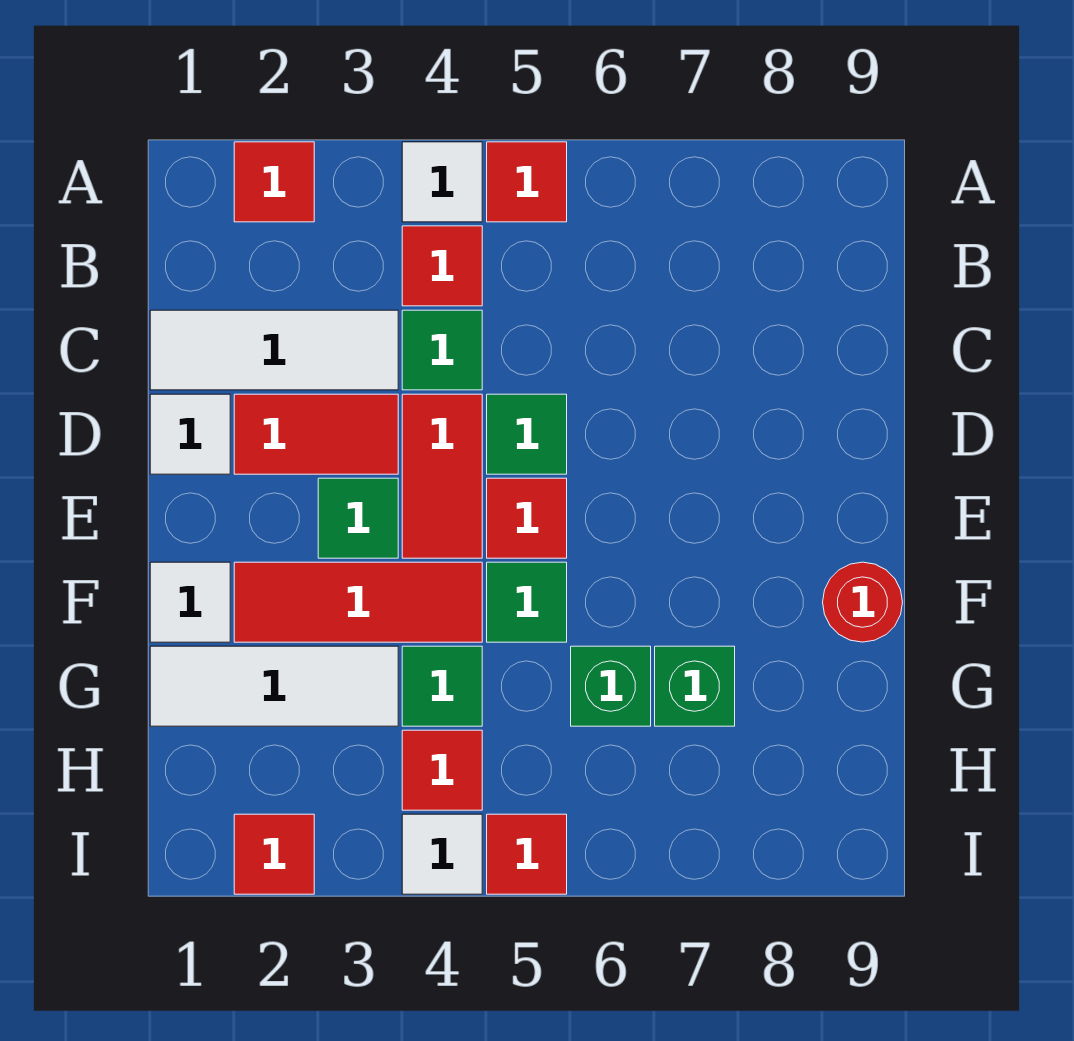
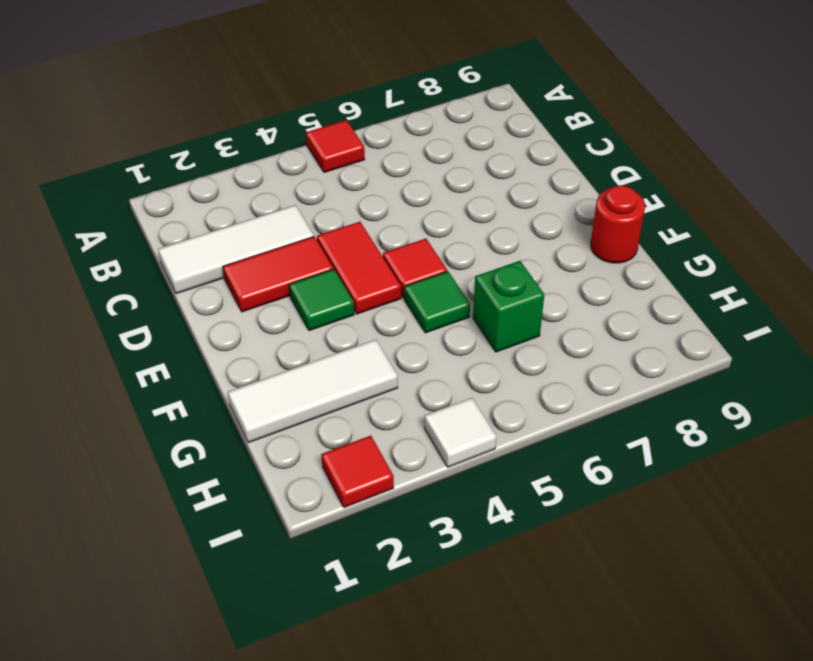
none -> red 1x1 tile [234,142,314,222]
none -> white 1x1 tile [402,142,482,222]
none -> red 1x1 tile [402,226,482,306]

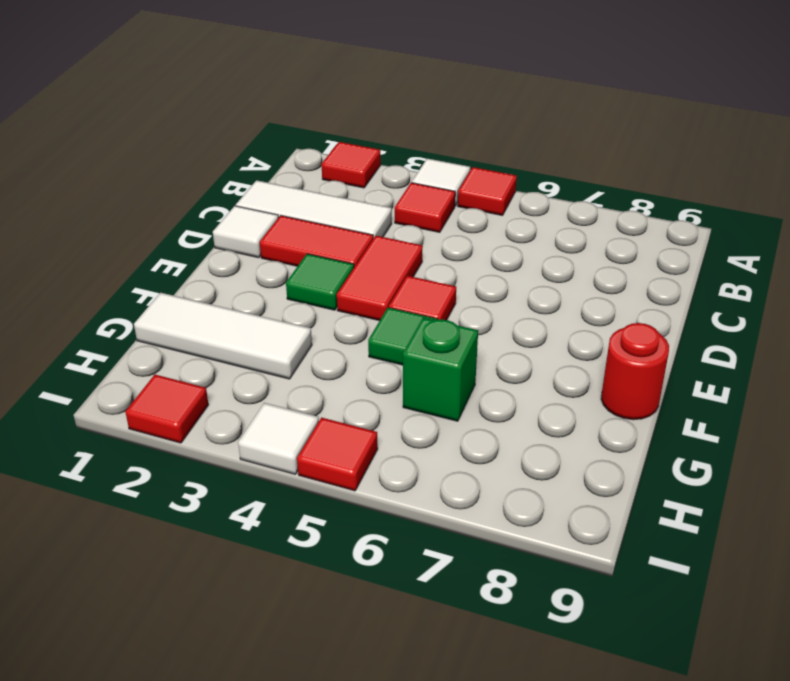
none -> green 1x1 tile [402,310,482,390]
none -> green 1x1 tile [487,394,567,474]
none -> white 1x1 tile [150,562,230,642]

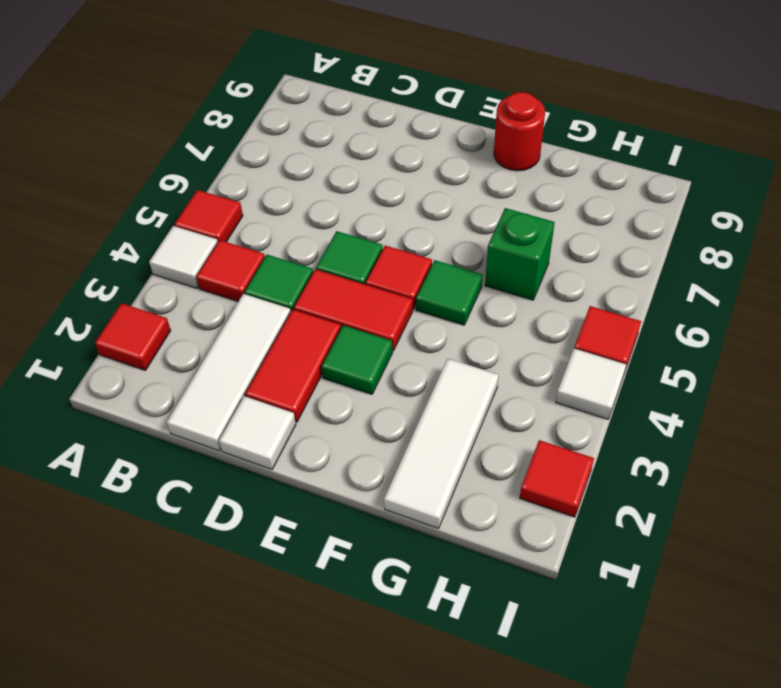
none -> white 1x1 tile [150,562,230,642]
none -> red 1x3 tile [234,562,482,642]
none -> green 1x1 tile [402,646,482,726]

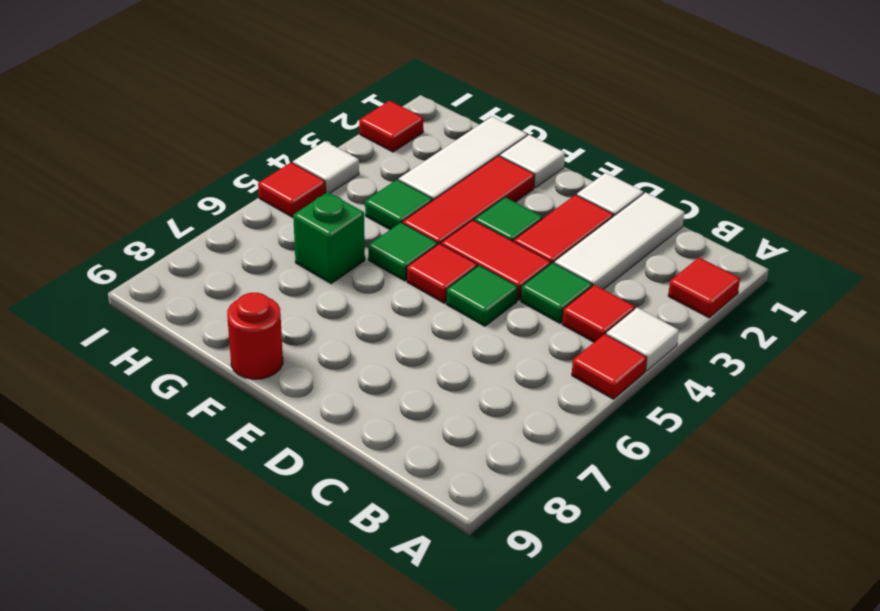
none -> green 1x1 brick [655,646,735,726]
none -> red 1x1 tile [402,730,482,810]

